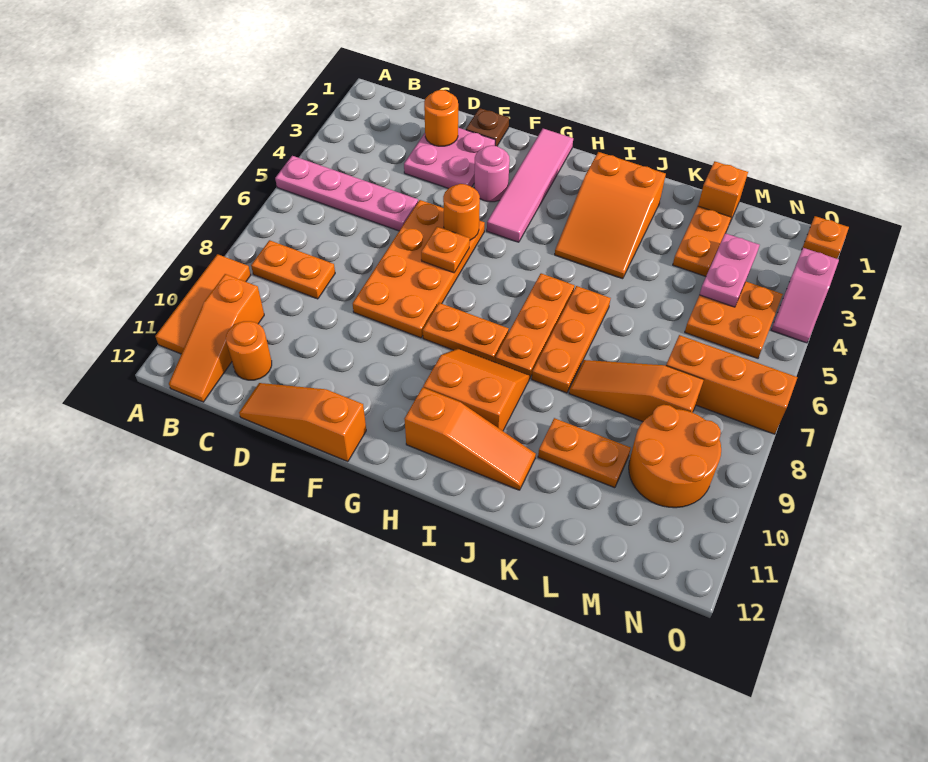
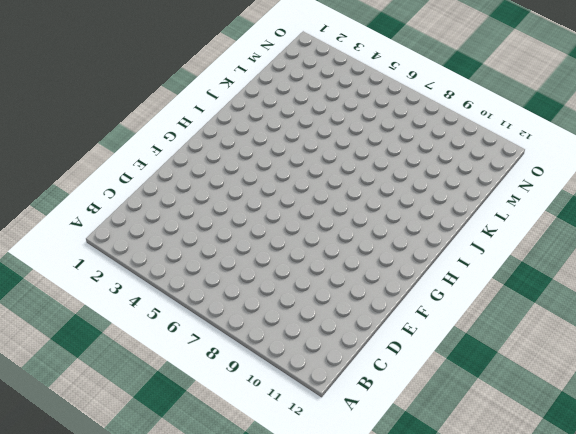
none -> pink 1x4 plate [275,156,418,231]
none -> orange 1x3 tile [155,254,251,354]
none -> orange 1x2 plate [251,240,335,299]
none -> orange 1x3 slope [169,274,264,402]

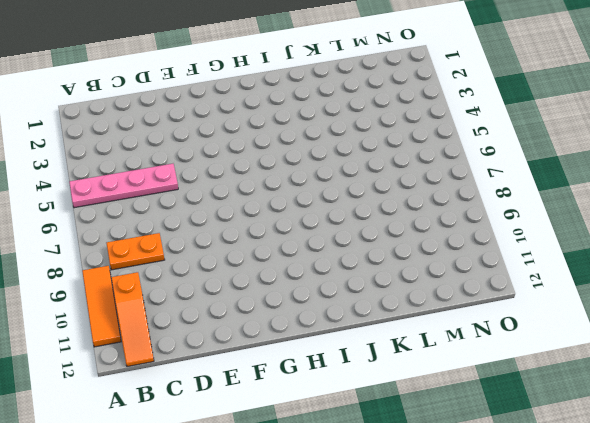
none -> orange 1x1 round brick [226,321,272,380]
none -> pink 2x2 plate [404,128,495,189]
none -> orange 1x3 slope [239,383,366,462]
none -> brown 1x1 plate [466,108,509,146]

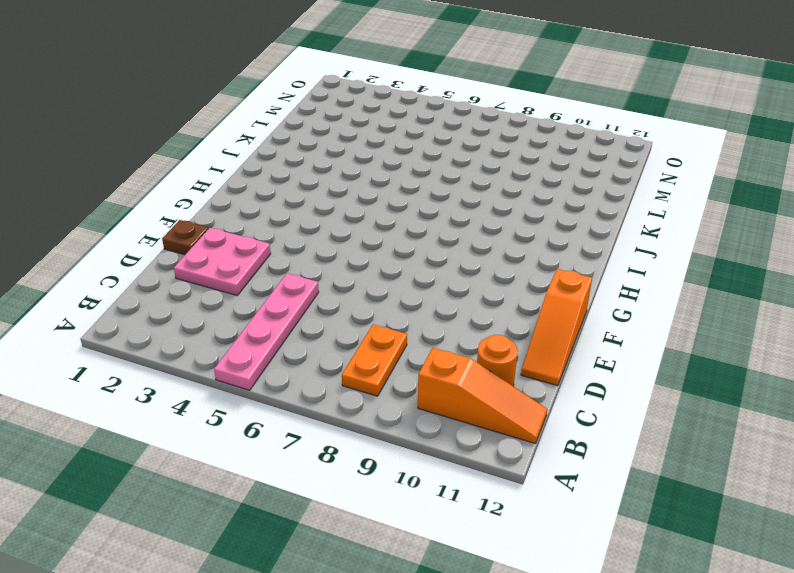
none -> orange 1x3 tile [155,254,251,354]
none -> orange 2x4 plate [353,200,485,338]
none -> pink 1x1 round brick [474,145,510,202]
none -> pink 1x4 tile [487,129,573,242]

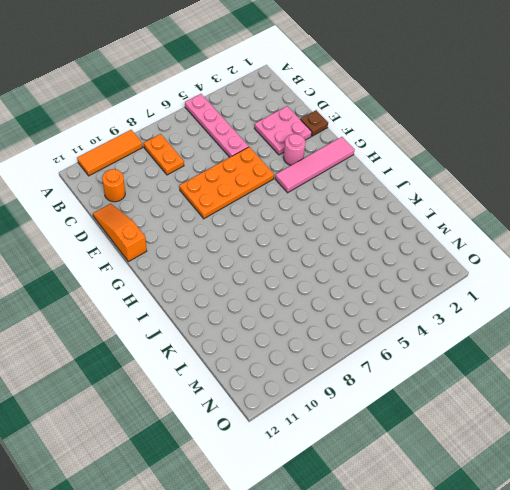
none -> orange 1x3 slope [169,274,264,402]
none -> orange 1x2 plate [423,303,509,362]
none -> orange 2x2 slope [423,349,529,431]
none -> orange 1x3 slope [405,387,536,490]

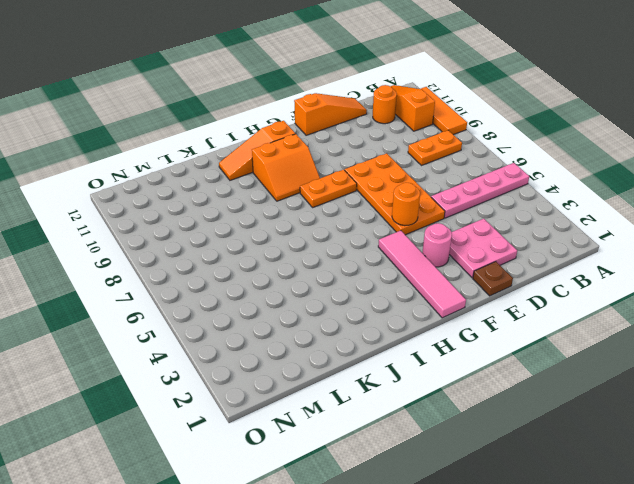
none -> orange 2x3 slope [555,152,666,279]
none -> orange 1x3 plate [495,273,574,379]
none -> orange 1x3 plate [532,286,611,393]
none -> orange 1x3 slope [569,360,704,422]

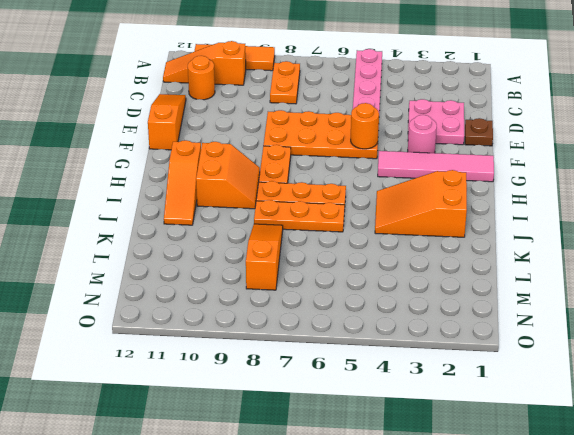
none -> orange 1x2 plate [538,418,631,488]
none -> orange 1x1 brick [698,161,748,222]
none -> orange 1x2 plate [673,206,731,276]
none -> orange 2x2 plate [685,281,783,358]

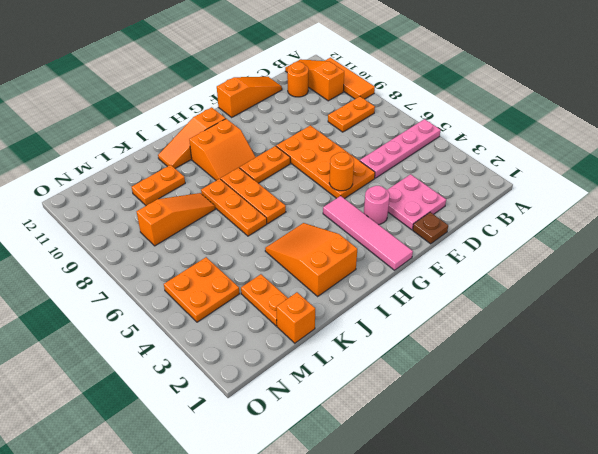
none -> orange 1x3 brick [666,335,797,434]
none -> orange 2x2 round brick [629,405,721,508]
none -> orange 1x1 plate [803,216,849,259]
none -> pink 1x2 slope [771,248,839,343]

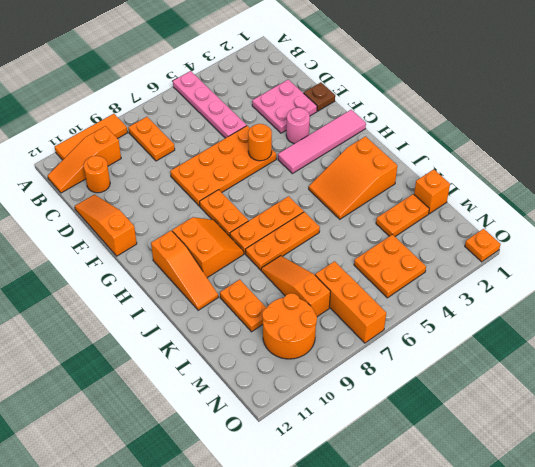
none -> pink 1x2 slope [771,248,839,343]
none -> orange 1x1 round brick [424,90,458,146]
none -> orange 1x1 plate [421,227,470,273]
none -> pink 1x2 plate [700,233,760,307]

